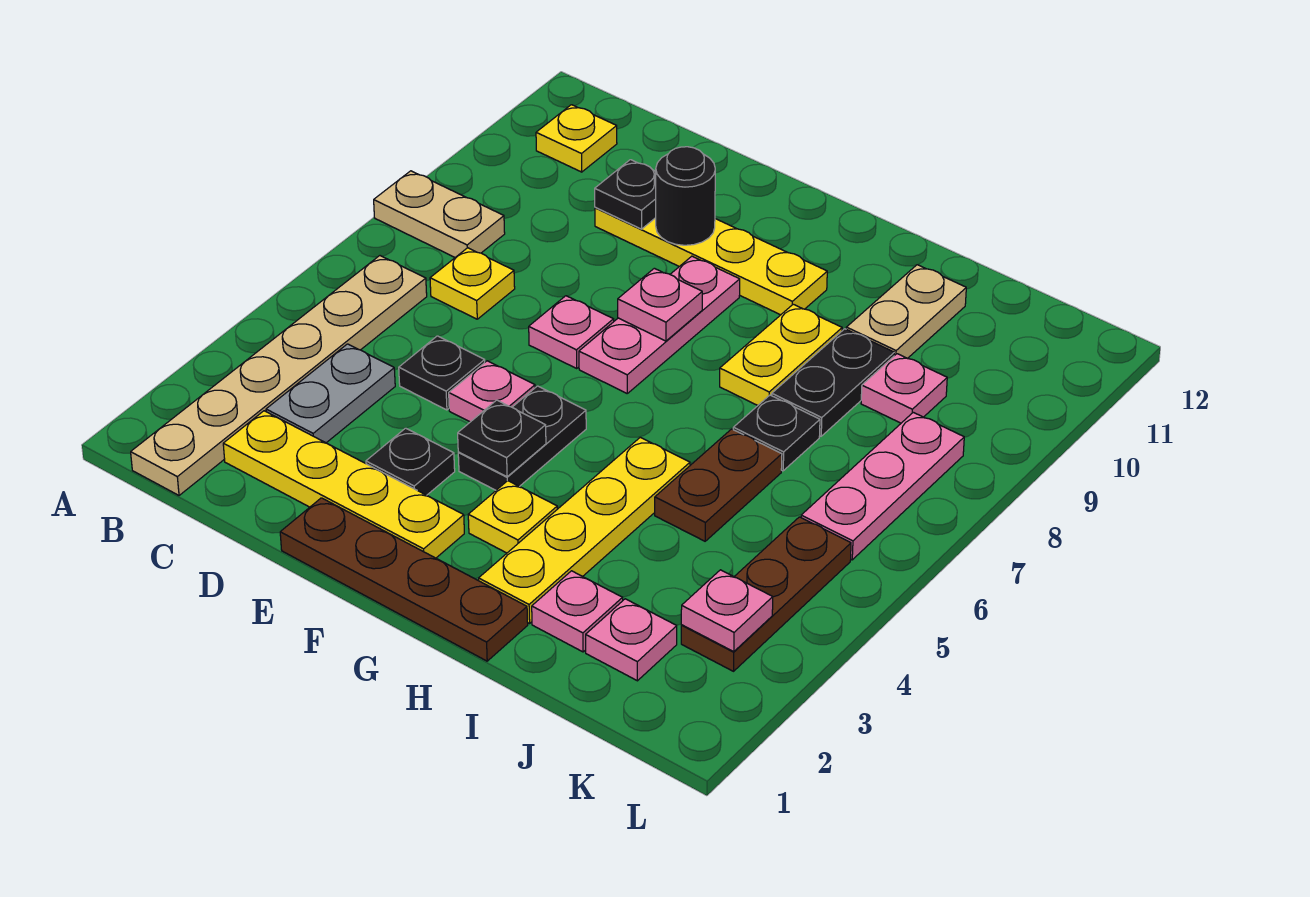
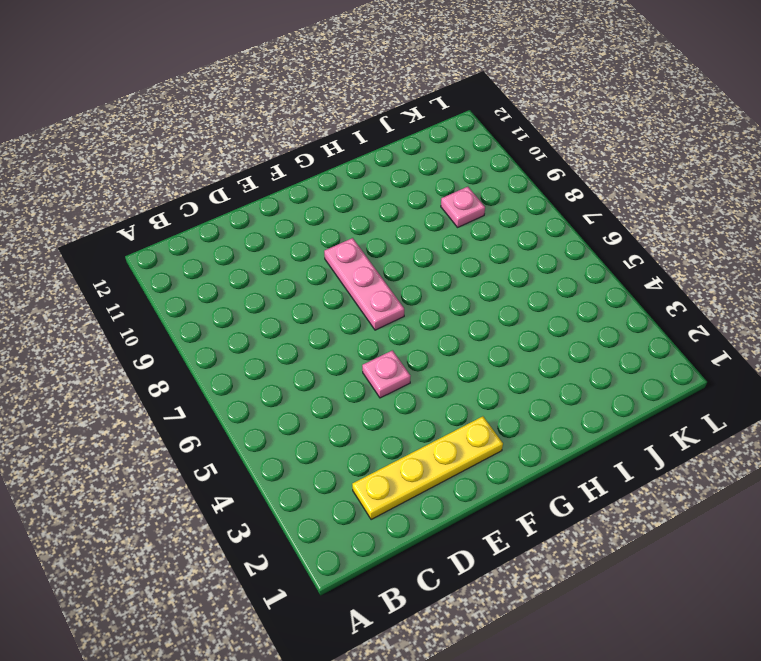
none -> tan 1x2 plate [374,171,505,257]
none -> tan 1x6 plate [131,256,427,495]
none -> yellow 1x1 plate [536,105,617,172]
none -> grey 1x2 plate [266,344,395,443]

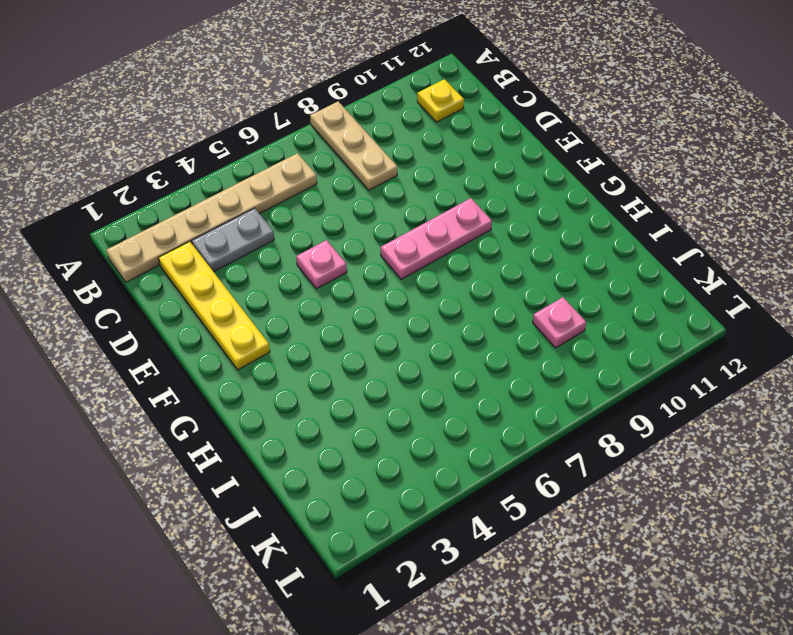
tan 1x3 plate [310,101,397,190] -> tan 1x2 plate [374,171,505,257]
none -> yellow 1x1 plate [430,248,515,319]
none -> black 1x1 plate [399,336,485,410]
none -> yellow 1x4 plate [595,207,827,315]
none -> brown 1x4 plate [280,498,528,661]

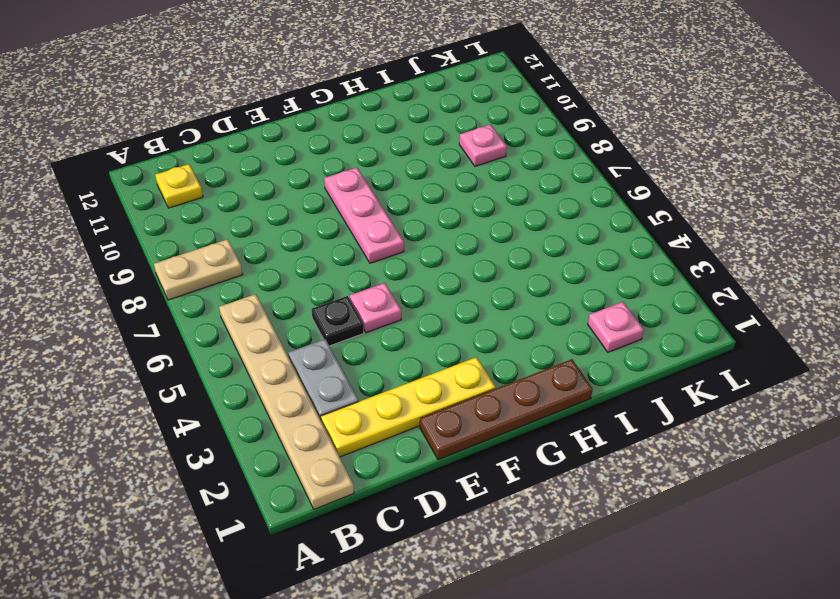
none -> yellow 1x1 plate [430,248,515,319]
none -> yellow 1x4 plate [595,207,827,315]
none -> black 1x1 plate [366,428,455,495]
none -> pink 1x1 plate [529,296,614,368]

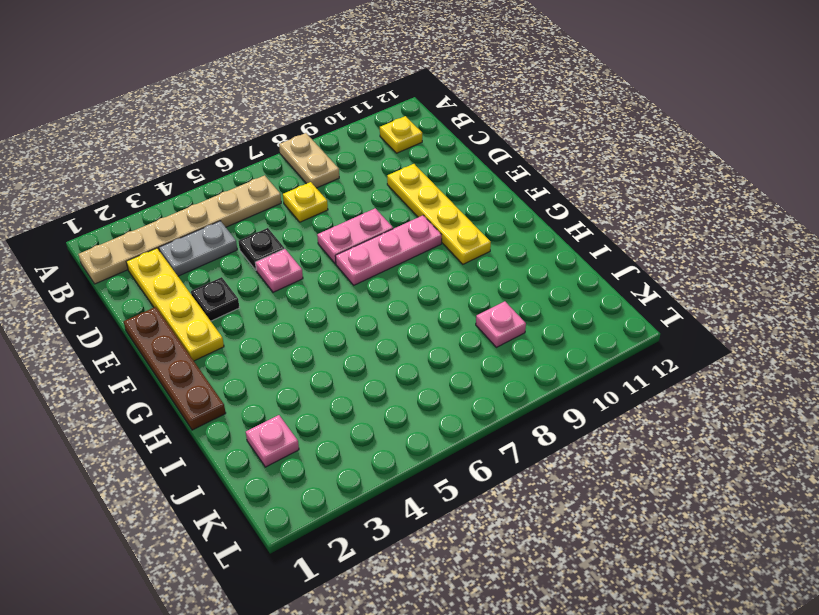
pink 1x2 plate [317,208,393,264] -> pink 1x1 plate [529,296,614,368]
none -> black 1x2 plate [458,386,586,490]
none -> yellow 1x1 plate [468,481,557,553]
none -> yellow 1x4 plate [479,437,690,624]
none -> yellow 1x2 plate [720,304,842,405]

